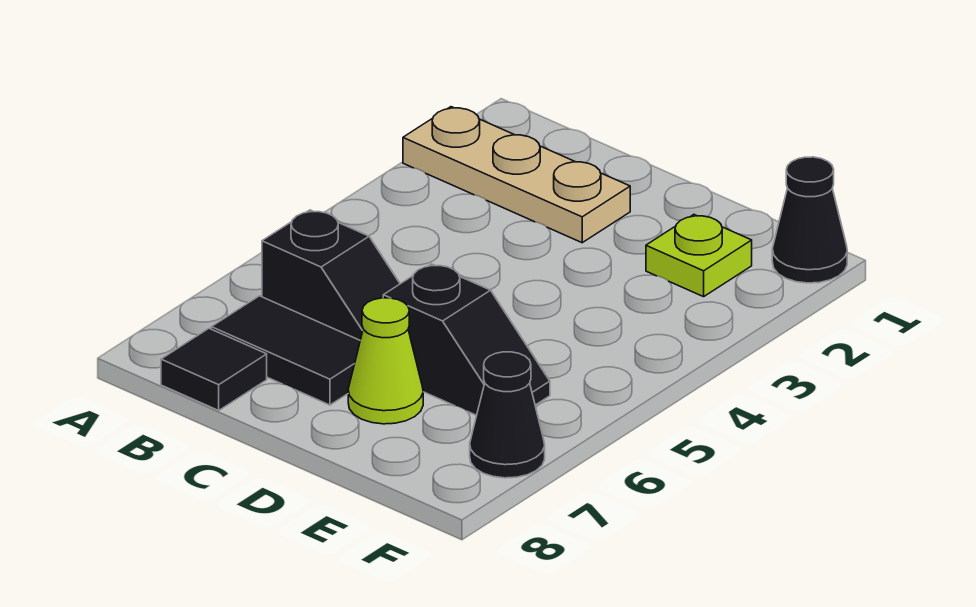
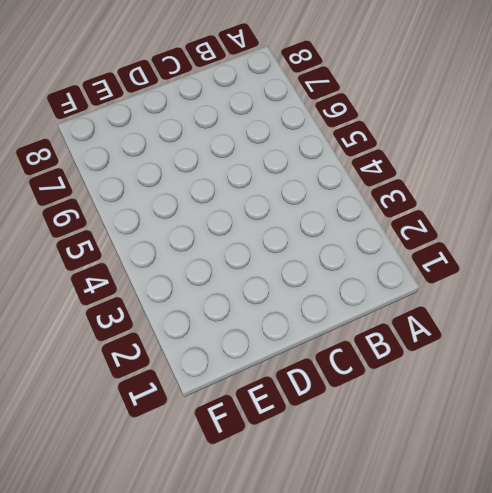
none -> tan 1x3 plate [403,107,630,243]
none -> black 1x2 slope [262,210,400,340]

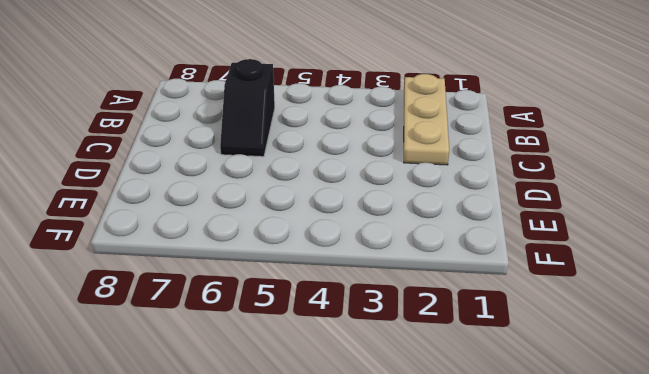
none -> black 1x2 tile [211,296,360,405]
none -> black 1x1 tile [161,328,267,410]

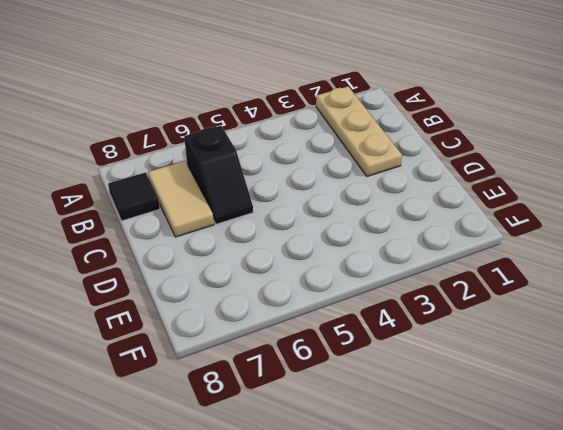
tan 1x2 tile [148,161,214,237] -> black 1x2 tile [211,296,360,405]
none -> black 1x2 slope [383,264,550,415]
none -> lime 1x1 cone [348,298,423,424]

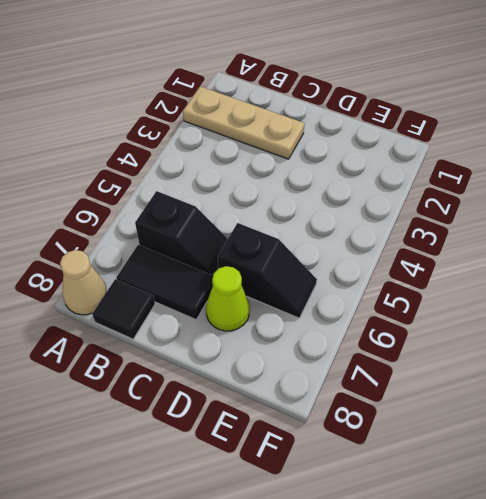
tan 1x1 cone [60,250,107,315] -> none
none -> lime 1x1 plate [646,215,752,297]
none -> black 1x1 cone [772,157,847,283]

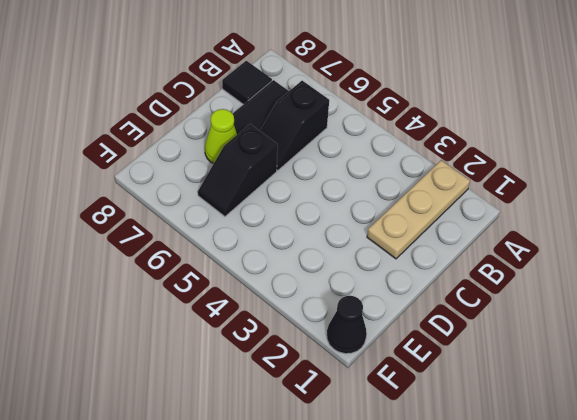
none -> lime 1x1 plate [646,215,752,297]
none -> black 1x1 cone [470,352,545,478]

